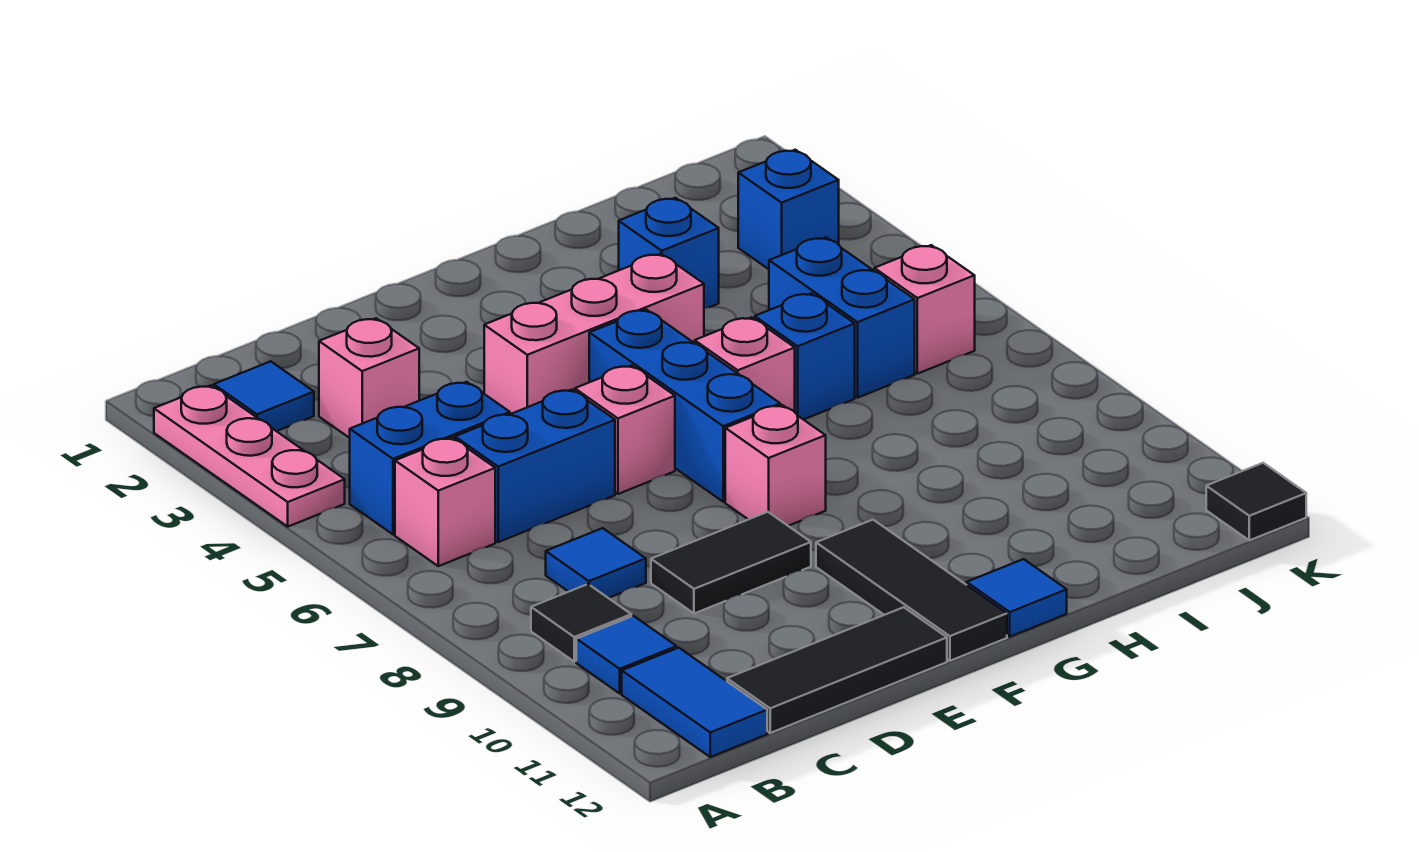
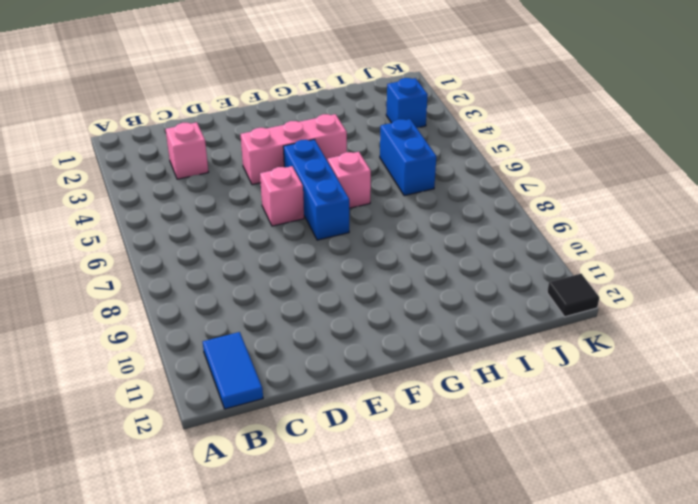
none -> pink 1x3 plate [154,386,345,527]
none -> blue 1x1 tile [214,361,314,431]
none -> blue 1x2 brick [350,382,510,534]

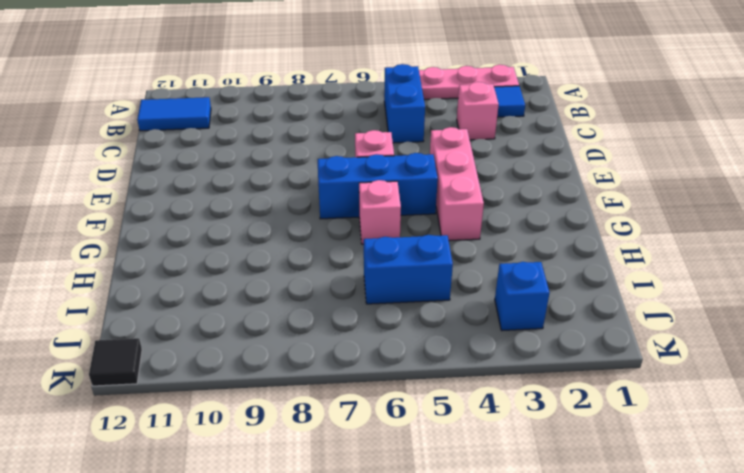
none -> pink 1x1 brick [395,438,495,566]
none -> black 1x1 tile [531,584,631,662]
none -> blue 1x1 tile [576,616,677,693]

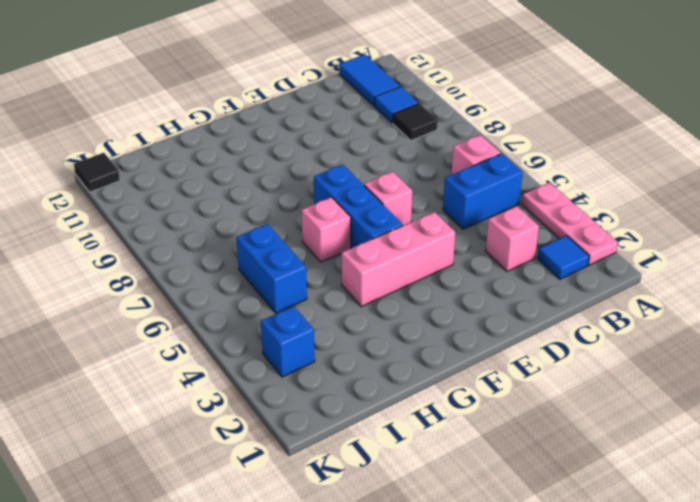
none -> blue 1x2 brick [455,390,615,542]
none -> blue 1x1 tile [546,528,646,598]
none -> black 1x3 tile [727,607,947,733]

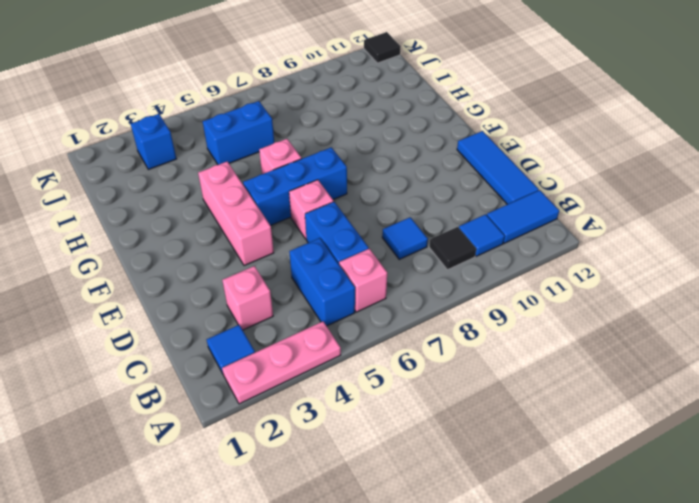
blue 1x3 tile [457,131,539,204] -> black 1x3 tile [727,607,947,733]
none -> black 1x2 tile [651,512,811,614]
none -> pink 1x1 brick [725,405,826,526]
none -> black 1x3 tile [816,520,1007,661]

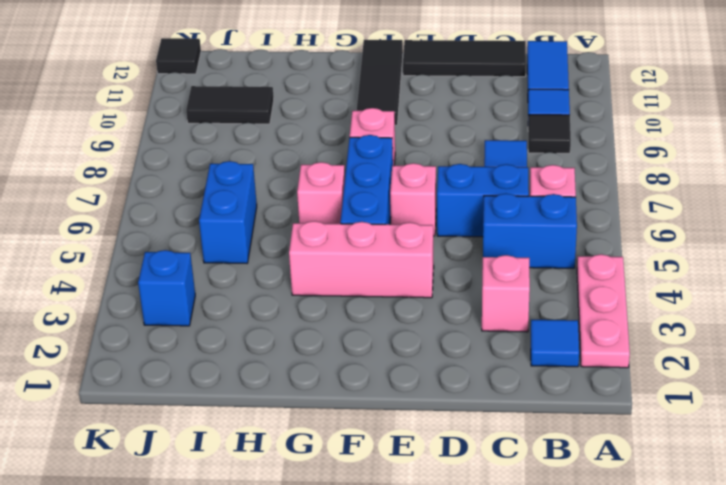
black 1x2 tile [186,86,274,124] -> black 1x2 tile moved to [651,512,811,614]
none -> blue 1x1 tile [967,559,1067,637]
none -> blue 1x1 brick [619,198,719,308]
none -> blue 1x1 brick [755,293,855,420]

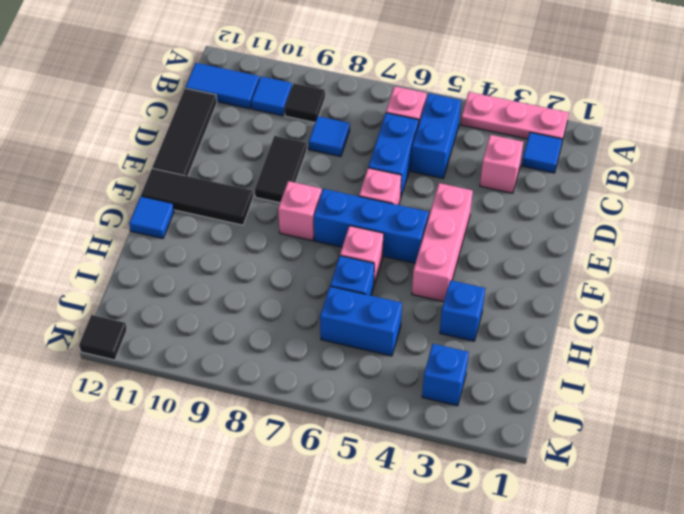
none -> pink 1x1 brick [874,245,975,374]

